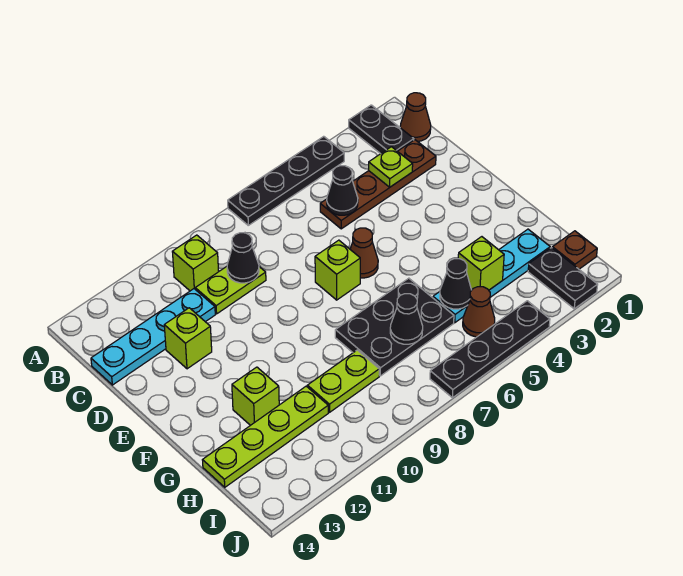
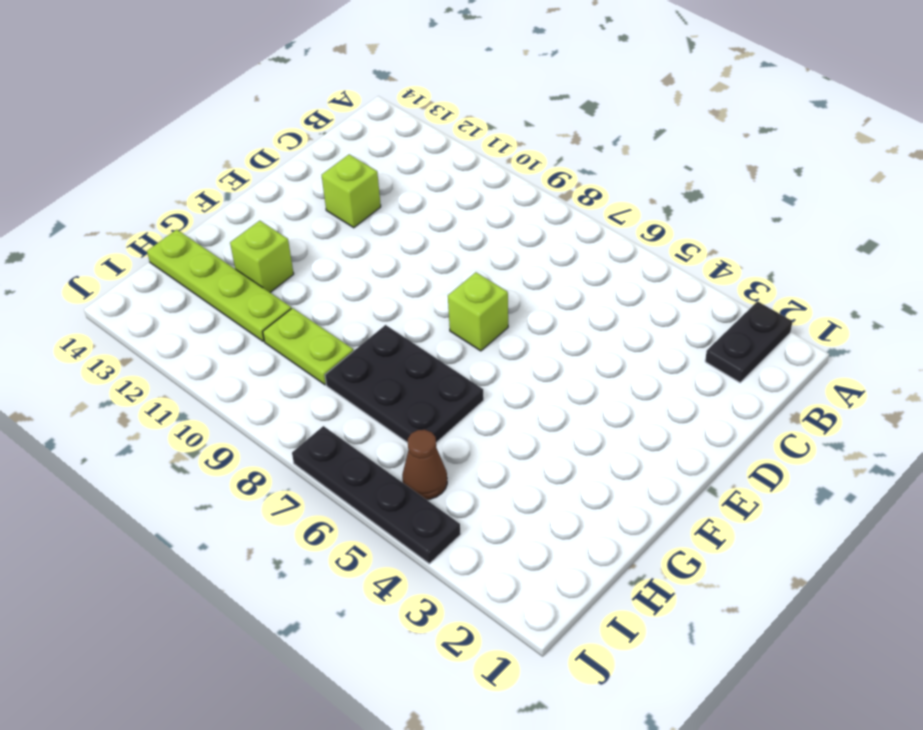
none -> black 1x4 plate [228,136,344,225]
none -> brown 1x1 cone [400,93,431,142]
none -> lime 1x1 brick [172,235,219,291]

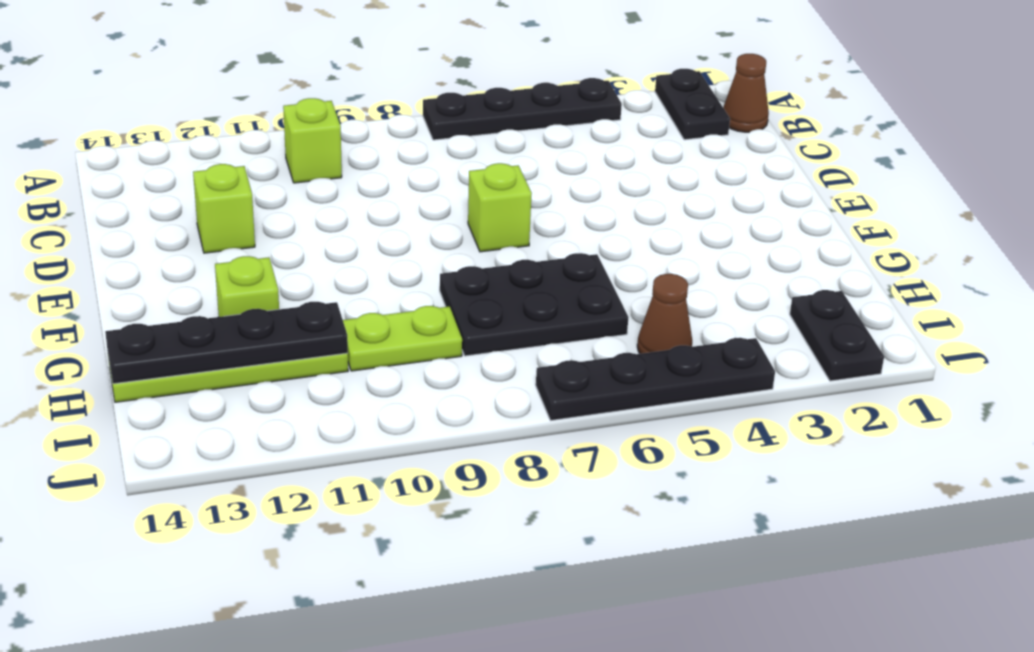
black 1x4 plate [105,302,348,384] -> none
none -> brown 1x4 plate [320,140,436,229]
none -> lime 1x2 plate [195,267,266,314]
none -> cyan 1x4 plate [91,289,215,385]

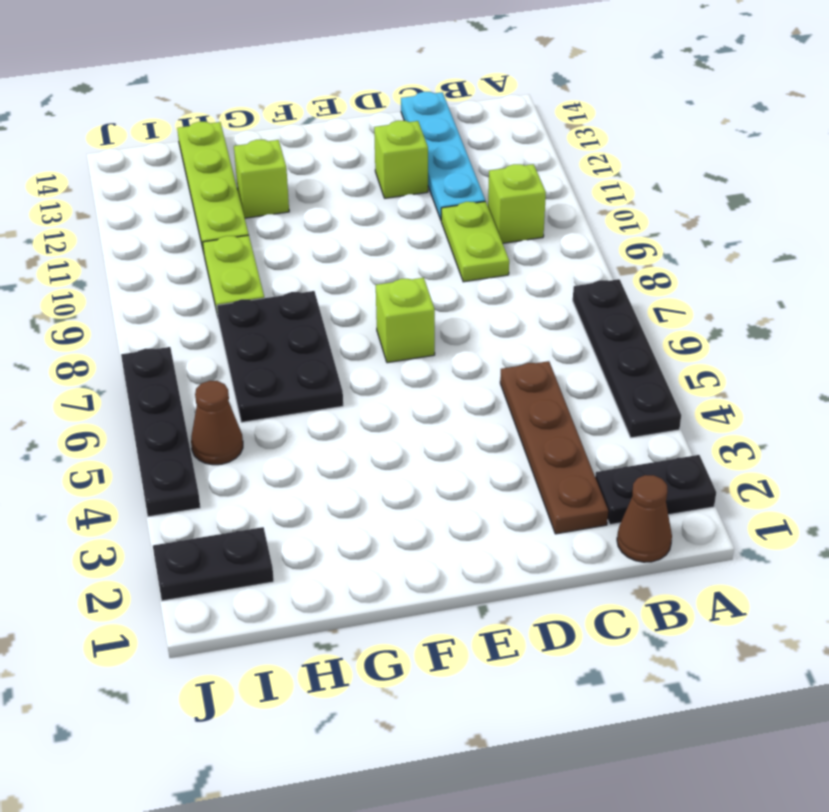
none -> brown 1x1 cone [350,228,378,278]
none -> cyan 1x4 plate [433,229,550,323]
none -> brown 1x1 plate [552,231,597,269]

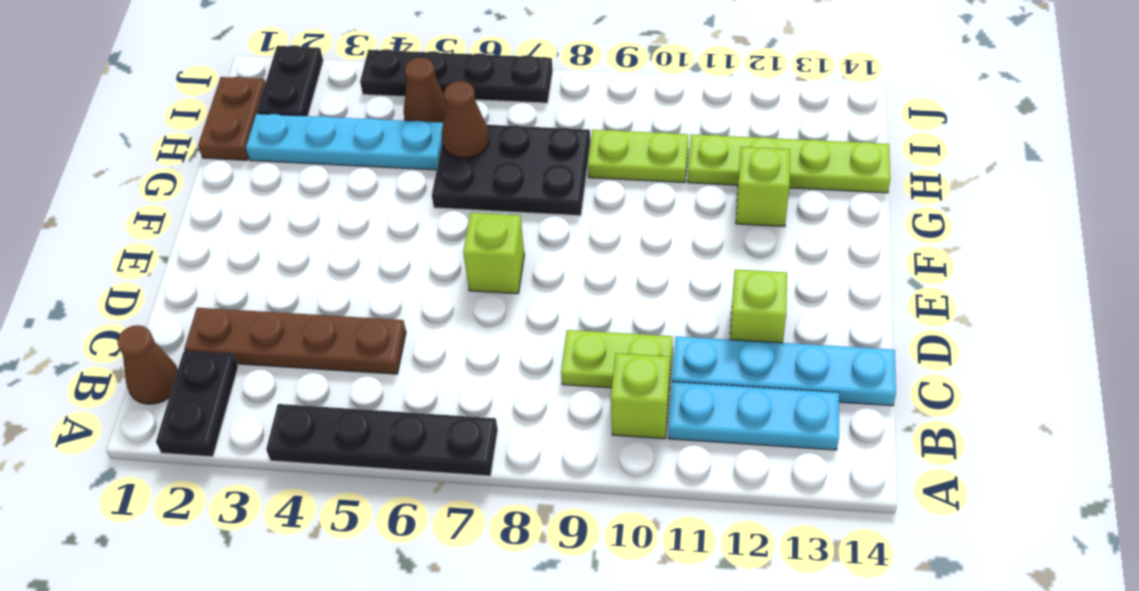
cyan 1x3 plate [668,382,839,450] -> none
brown 1x2 plate [198,77,266,160] -> brown 1x1 plate [552,231,597,269]
brown 1x1 cone [442,81,489,158] -> brown 1x1 cone moved to [350,228,378,278]
none -> lime 1x1 plate [369,147,413,187]
none -> black 1x1 cone [327,166,358,215]
none -> black 1x1 cone [227,233,259,283]

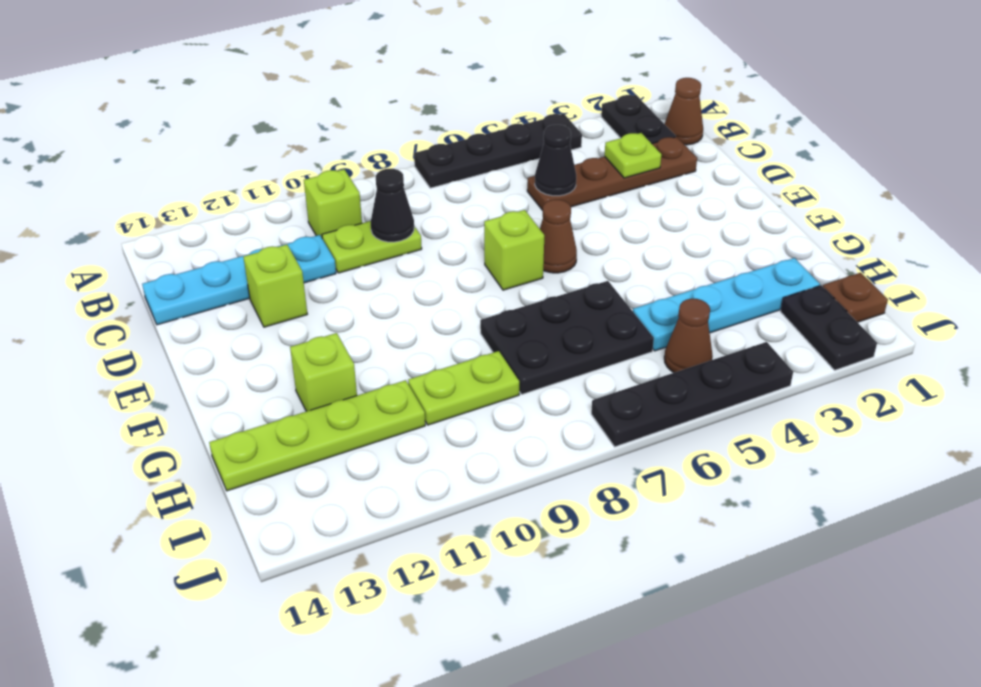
none -> lime 1x1 brick [458,237,504,290]
none -> black 1x1 cone [440,259,472,309]
none -> black 1x1 cone [390,294,423,344]

